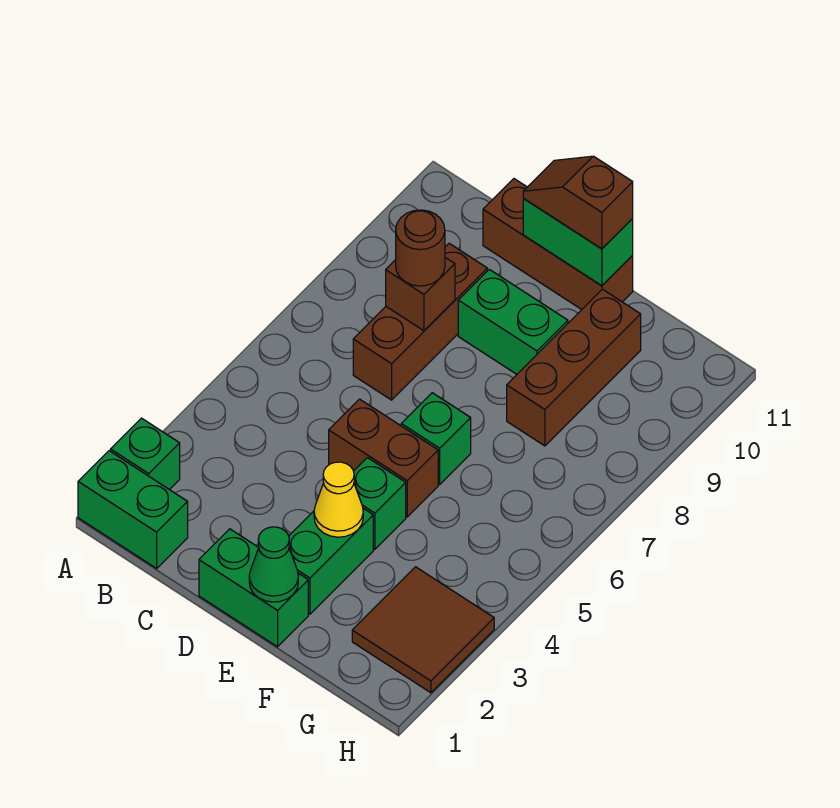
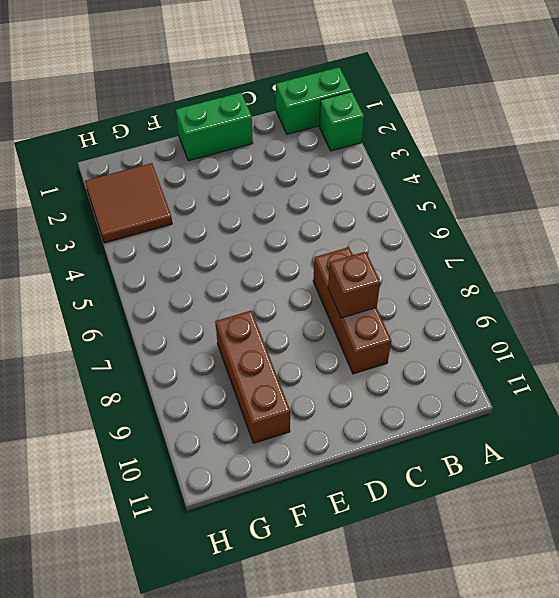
none -> brown 1x3 brick [483,179,633,309]
none -> brown 1x2 brick [329,399,438,517]
none -> green 1x2 brick [458,269,568,374]

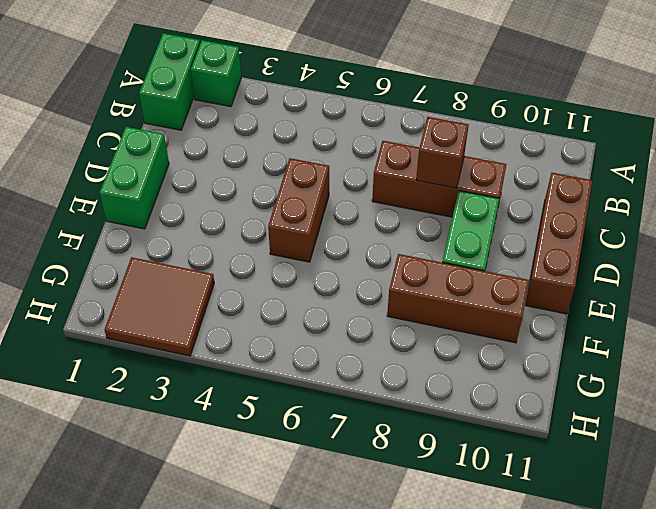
none -> green 1x2 brick [289,508,373,614]
none -> green 1x1 brick [354,458,406,549]
none -> green 1x1 brick [401,393,471,485]

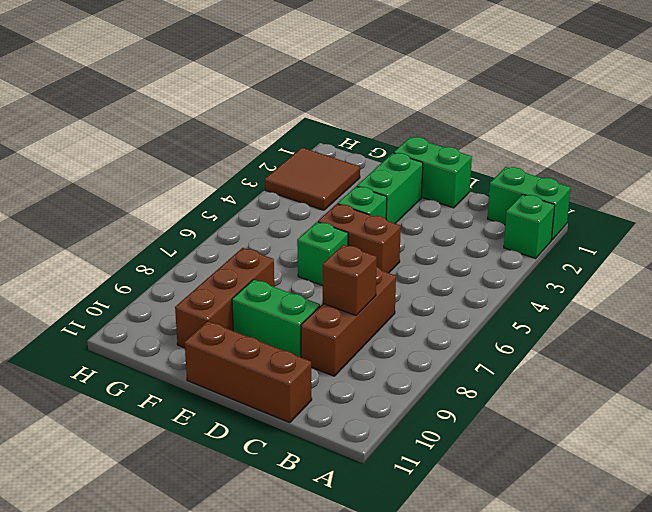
none -> green 1x2 brick [523,199,633,286]
none -> green 1x1 cone [249,527,298,602]
none -> yellow 1x1 cone [314,462,363,537]

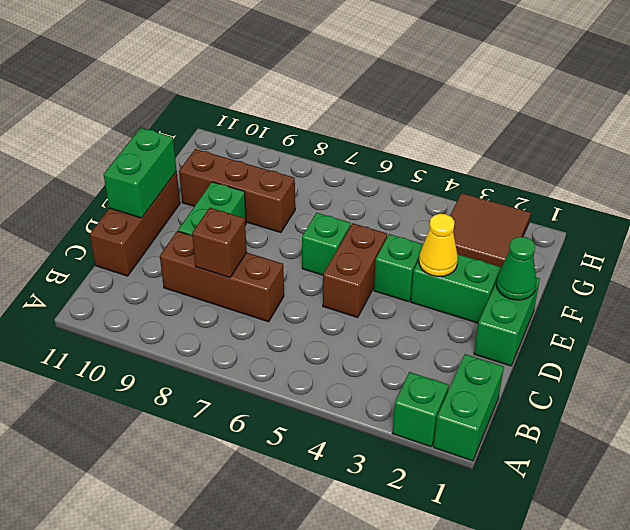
none -> brown 1x1 round brick [396,210,445,286]
none -> brown 1x2 slope [523,156,633,249]

